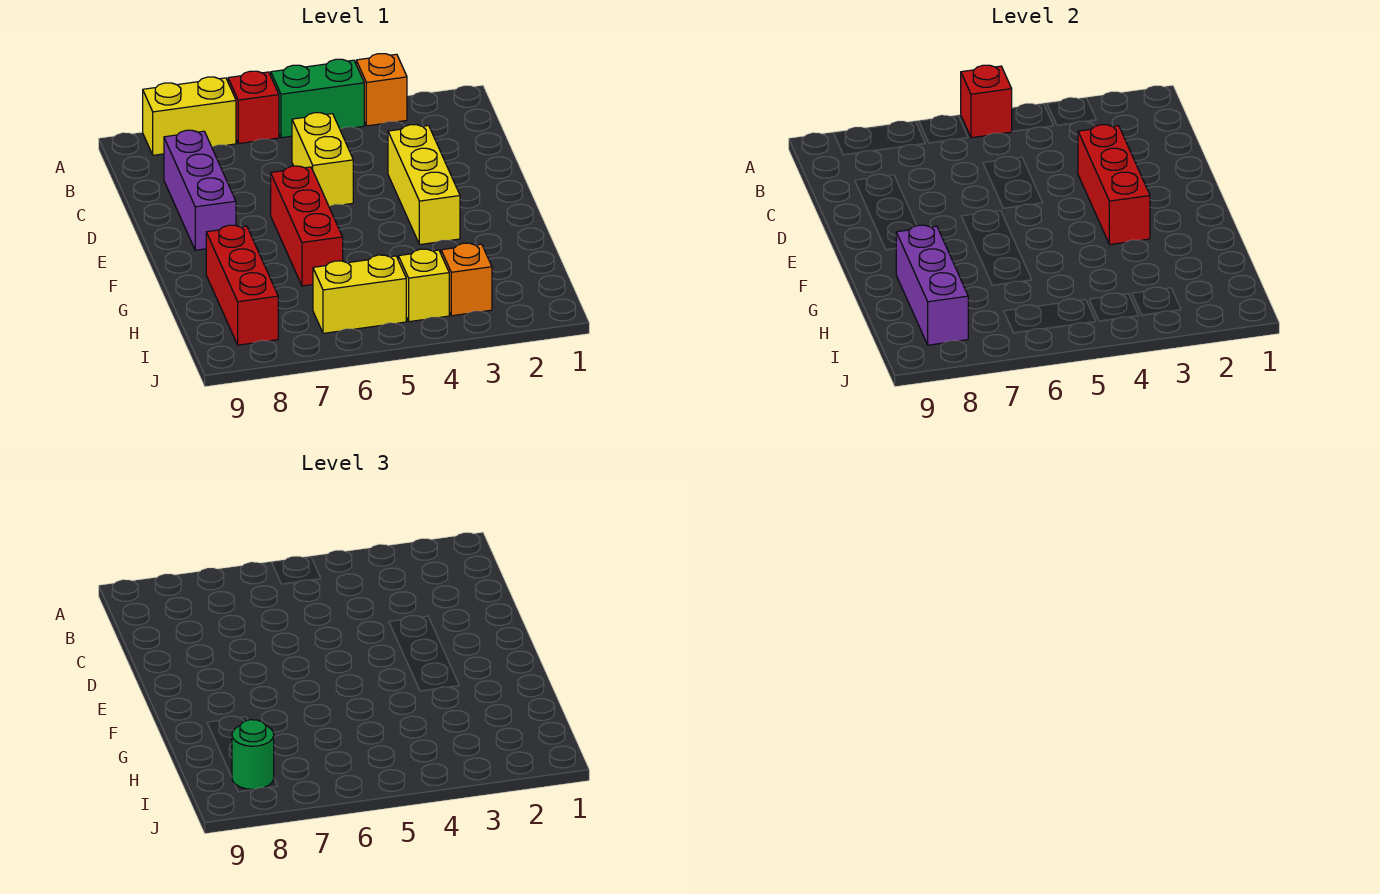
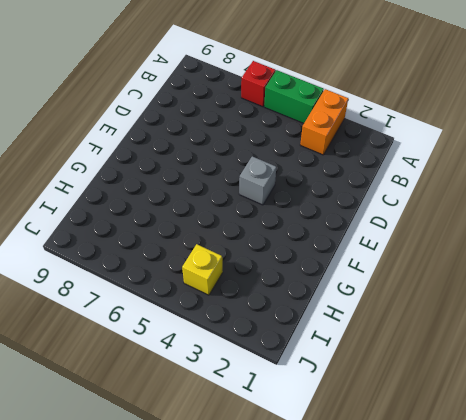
orange 1x2 brick [300,89,348,155] -> orange 1x1 brick [356,54,407,126]
grey 1x1 brick [239,156,276,205] -> none
none -> yellow 1x2 brick [143,77,236,155]
none -> yellow 1x2 brick [292,113,353,206]
none -> purple 1x3 brick [164,130,236,250]

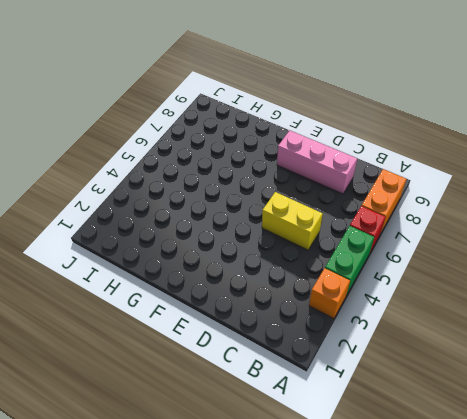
orange 1x2 brick [362,169,406,232] -> yellow 1x2 brick [143,77,236,155]
pink 1x3 brick [277,130,357,194] -> purple 1x3 brick [164,130,236,250]
none -> yellow 1x3 brick [388,125,460,244]
none -> red 1x3 brick [271,166,343,286]
none -> red 1x3 brick [206,225,278,345]

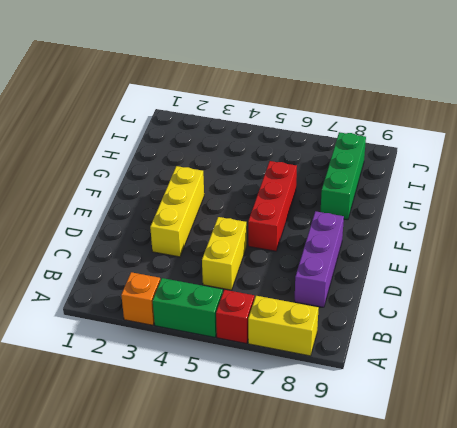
green 1x3 brick [321,132,366,220] -> red 1x3 brick [206,225,278,345]
none -> orange 1x1 brick [441,243,492,316]
none -> yellow 1x1 brick [398,249,449,322]
none -> yellow 1x2 brick [313,255,406,333]

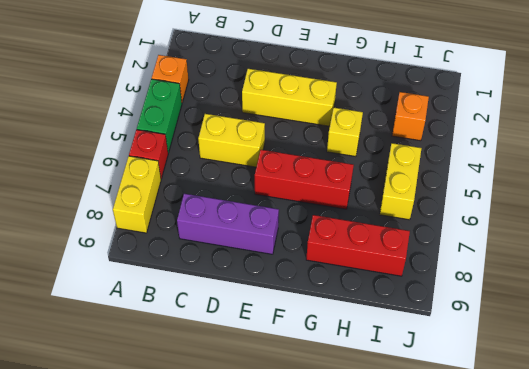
yellow 1x1 brick [327,108,363,156] -> yellow 1x1 brick moved to [398,249,449,322]
none -> red 1x1 brick [961,65,1012,138]
none -> red 1x3 brick [1078,125,1150,244]
none -> purple 1x3 brick [896,225,968,345]

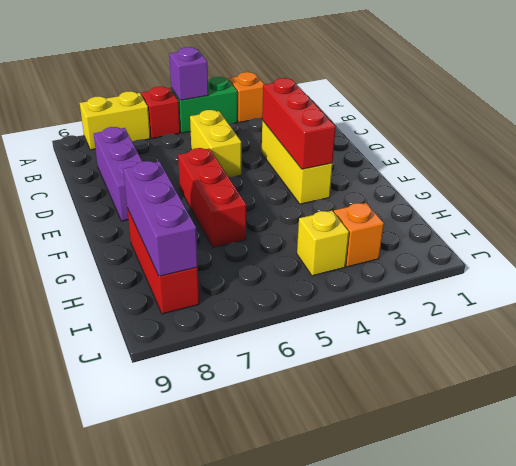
purple 1x1 brick [169,47,208,100] -> red 1x1 brick [961,65,1012,138]
none -> yellow 1x2 brick [313,255,406,333]
none -> green 1x1 round brick [232,720,274,790]

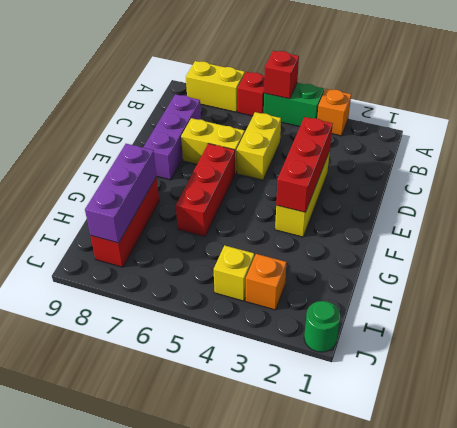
yellow 1x2 brick [181,118,245,173] -> yellow 1x2 brick moved to [313,255,406,333]
green 1x1 round brick [304,301,340,352] -> green 1x1 round brick moved to [232,720,274,790]

